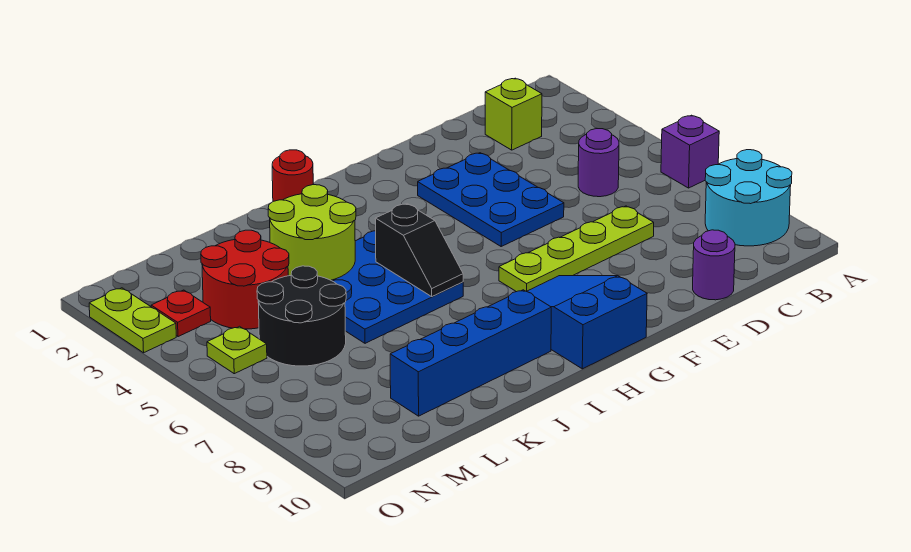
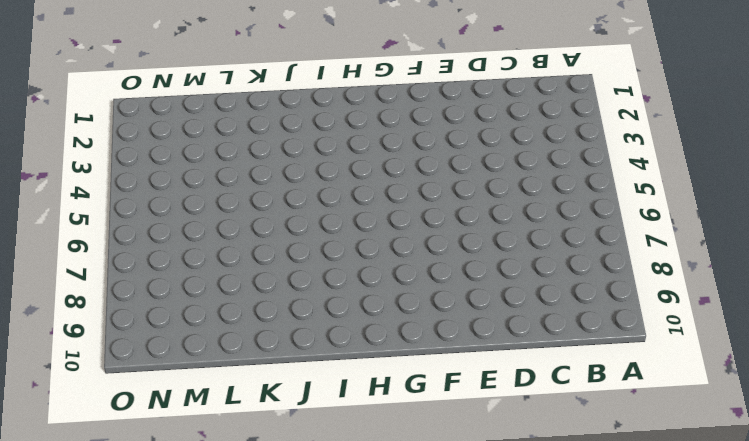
none -> purple 1x1 brick [661,115,719,188]
none -> cyan 2x2 round brick [705,150,792,246]
none -> lime 1x1 brick [485,78,542,150]

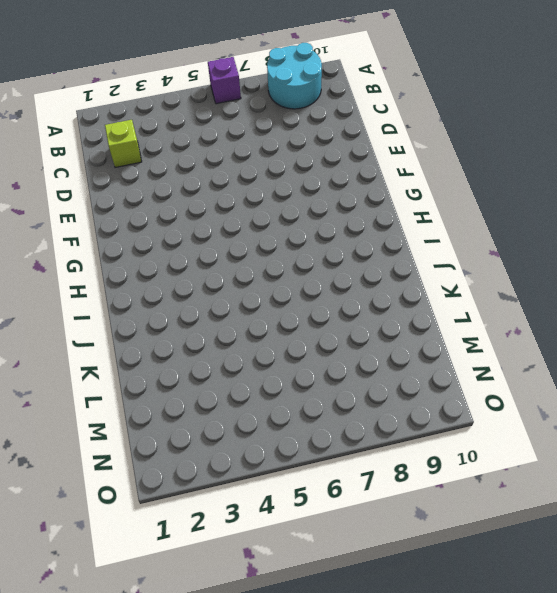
none -> purple 1x1 round brick [578,129,619,197]
none -> lime 1x4 plate [499,206,654,292]
none -> purple 1x1 round brick [693,230,735,300]

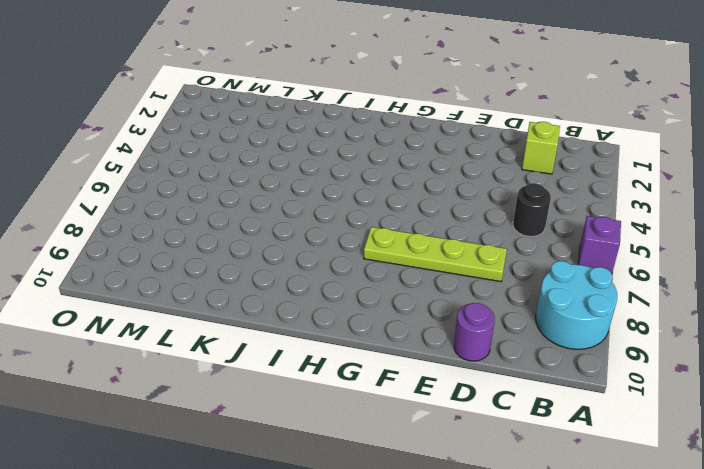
black 1x1 round brick [513,183,551,237] -> purple 1x1 round brick [578,129,619,197]
none -> blue 2x3 plate [418,153,564,247]
none -> blue 2x3 slope [527,276,647,369]
none -> red 1x1 round brick [272,150,313,201]

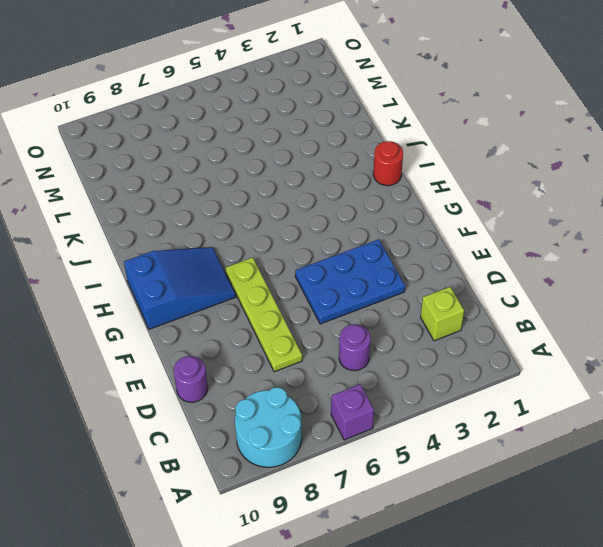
none -> blue 3x3 plate [331,231,463,343]
none -> blue 1x4 brick [390,290,551,416]
none -> red 2x2 round brick [201,230,289,329]

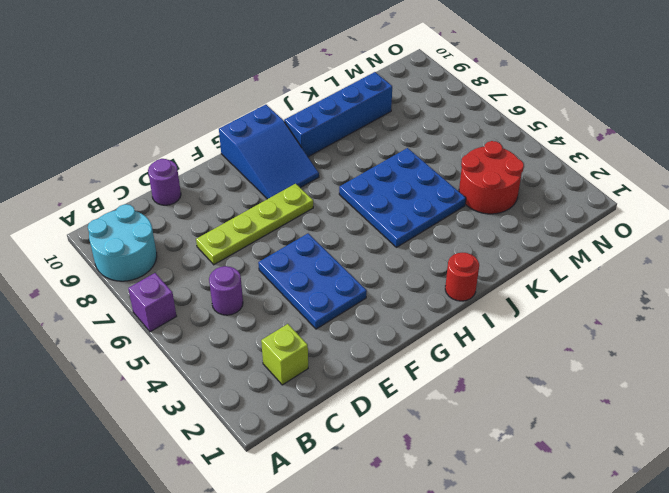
none -> black 2x2 round brick [257,266,346,366]
none -> red 1x1 plate [151,290,211,337]
none -> lime 1x1 plate [207,326,267,374]

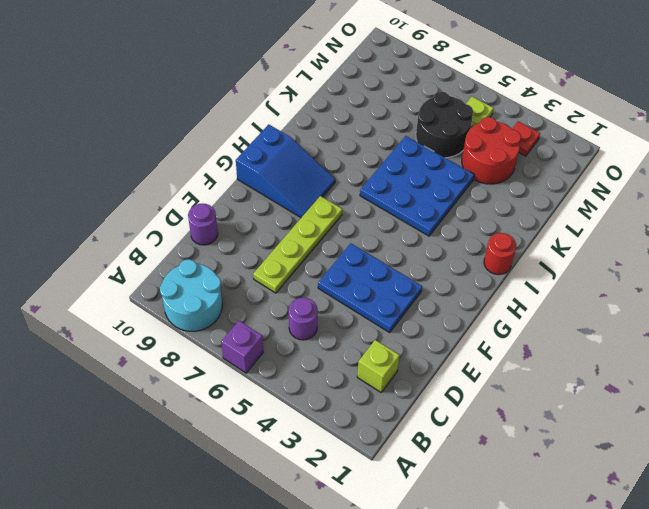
none -> blue 1x4 brick [390,290,551,416]
none -> lime 1x2 plate [89,288,176,353]
none -> black 1x2 slope [375,204,463,296]

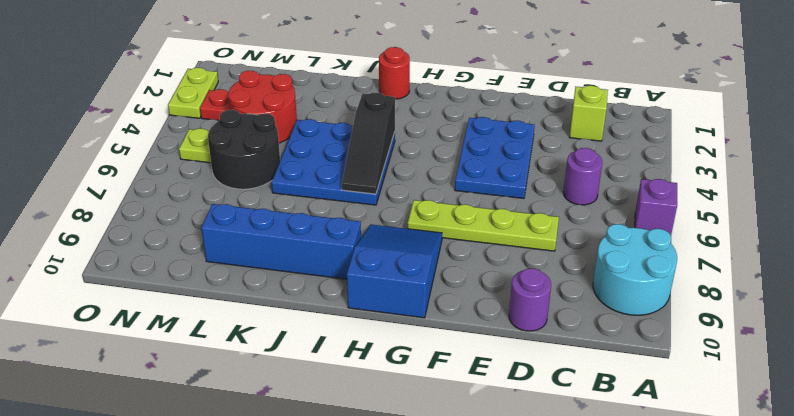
black 1x3 slope [342,93,395,194] -> black 1x2 slope [375,204,463,296]
none -> lime 2x2 round brick [268,184,356,280]

